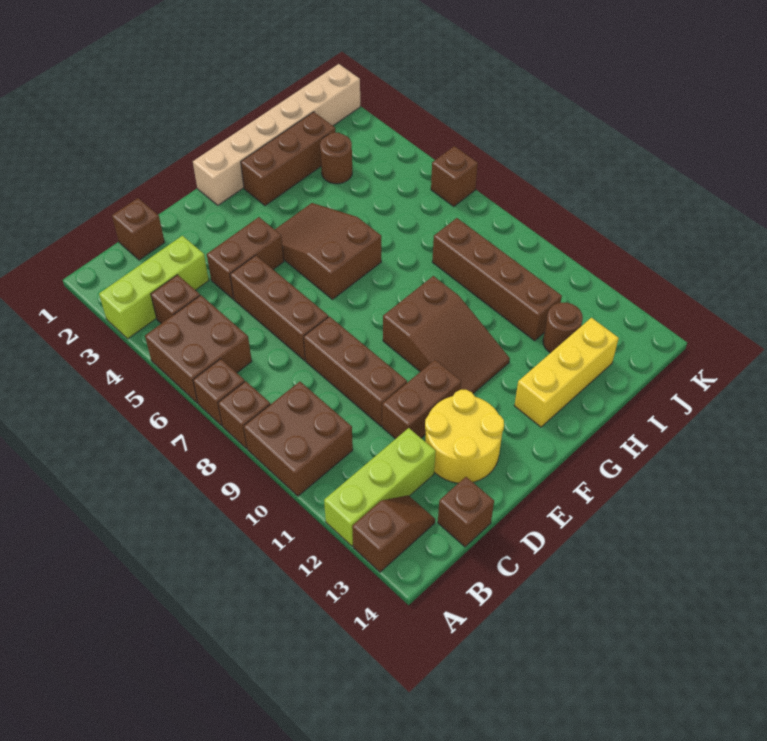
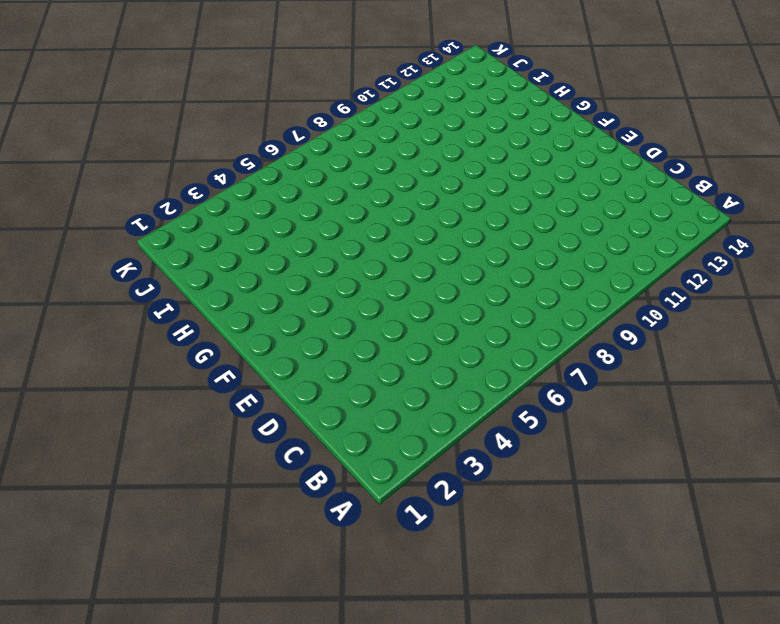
none -> lime 1x3 brick [99,236,209,339]
none -> brown 2x2 brick [145,295,252,403]
none -> brown 1x1 brick [193,359,245,426]

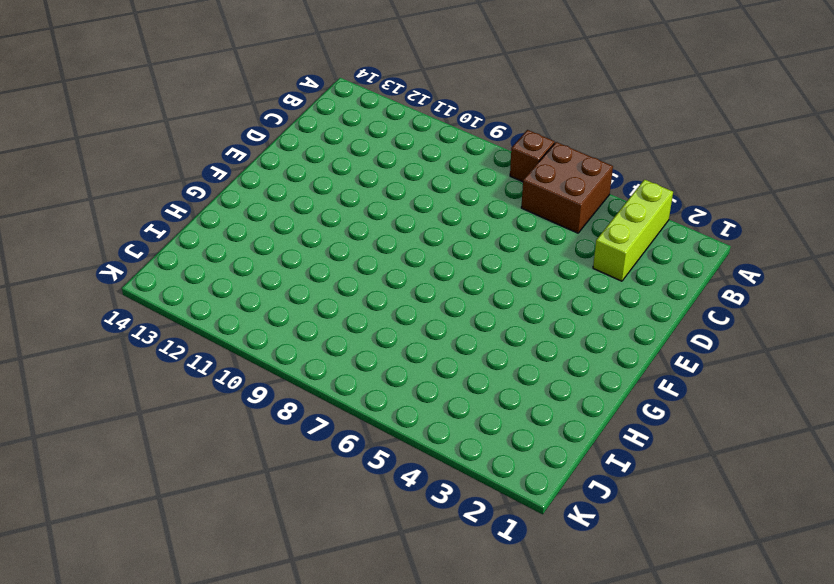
none -> brown 1x1 brick [218,381,270,448]
none -> brown 2x2 brick [244,382,353,496]
none -> lime 1x3 brick [324,428,436,546]

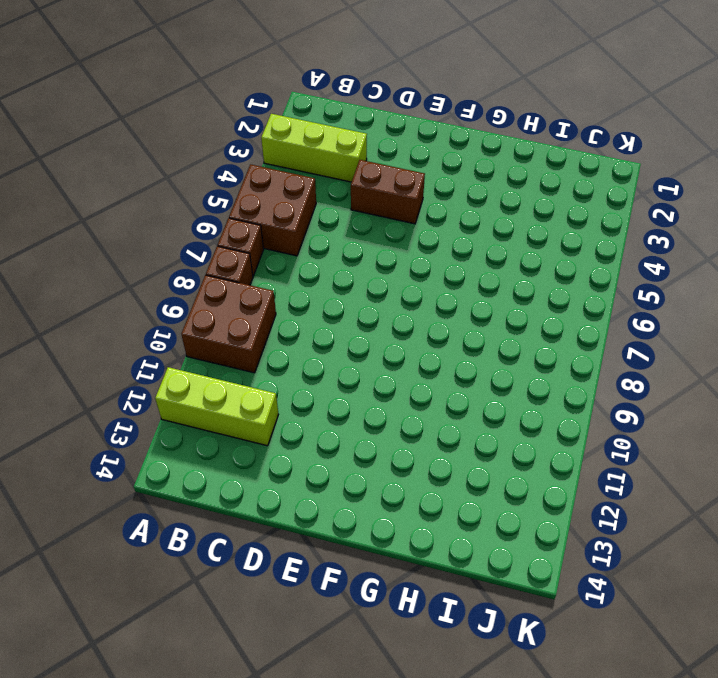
none -> brown 1x2 slope [352,495,435,572]
none -> brown 1x1 brick [151,275,200,324]
none -> brown 1x1 brick [112,198,165,260]

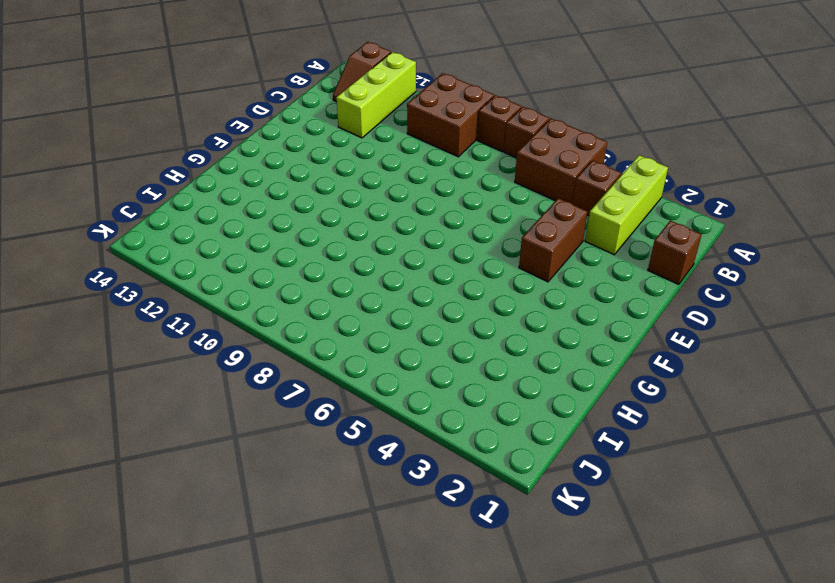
none -> brown 1x1 brick [438,477,494,547]
none -> brown 1x3 brick [230,255,328,360]
none -> brown 1x3 brick [304,317,407,426]

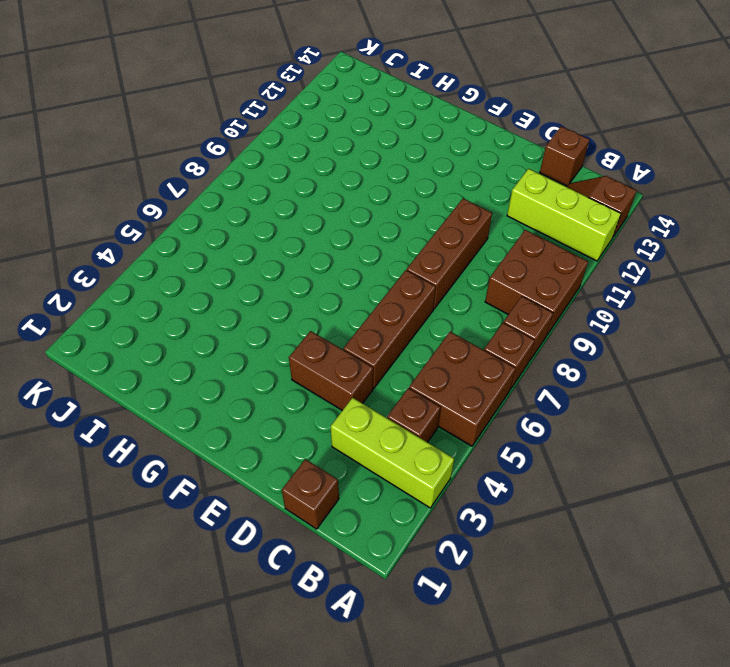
none -> brown 1x2 brick [382,360,461,439]
none -> yellow 2x2 round brick [425,390,504,483]
none -> tan 1x6 brick [193,64,360,205]

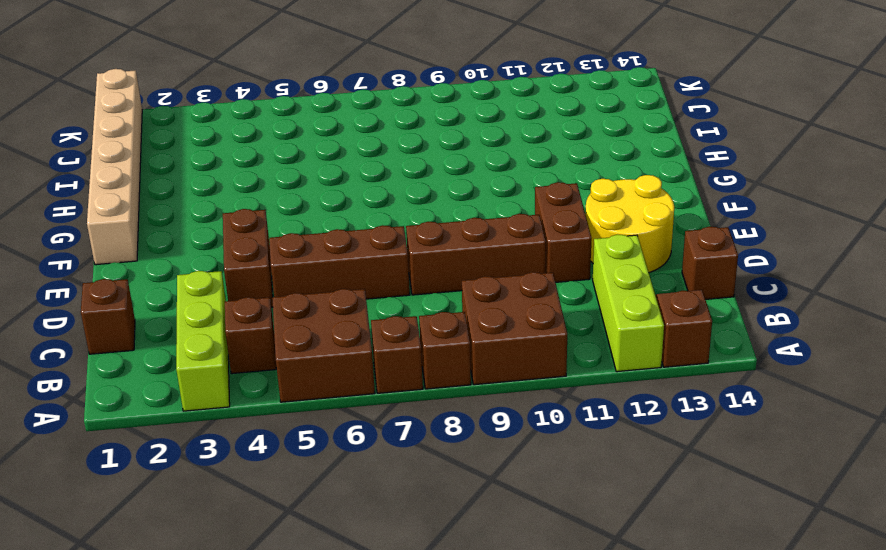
none -> brown 2x3 slope [275,203,381,299]
none -> brown 2x3 slope [383,276,510,393]
none -> brown 1x3 brick [241,112,336,206]

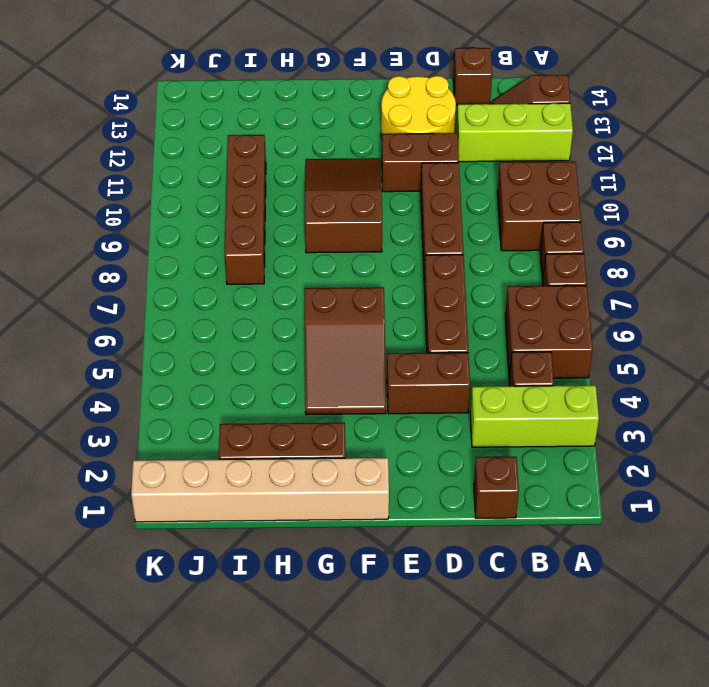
none -> yellow 1x3 brick [514,318,619,427]
none -> brown 1x1 round brick [320,133,352,184]
none -> brown 1x1 round brick [543,303,583,353]

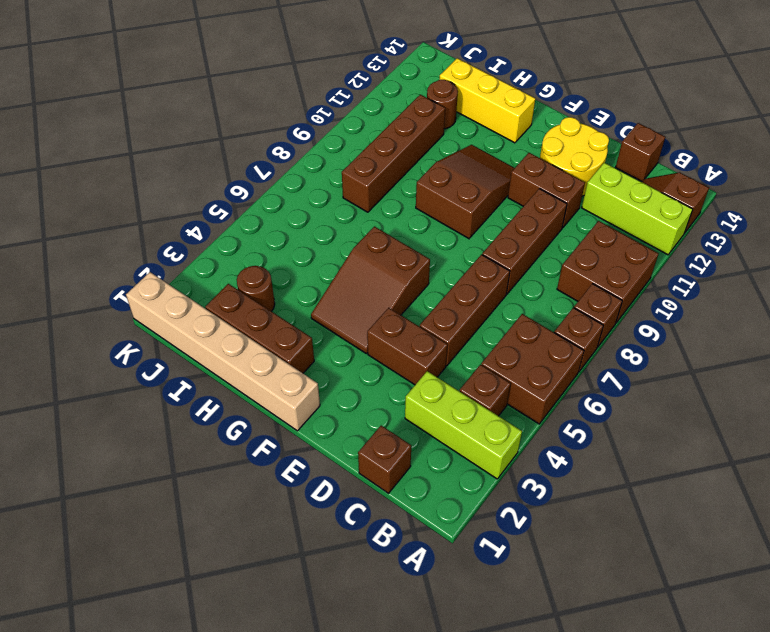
none -> brown 1x1 brick [431,146,478,206]

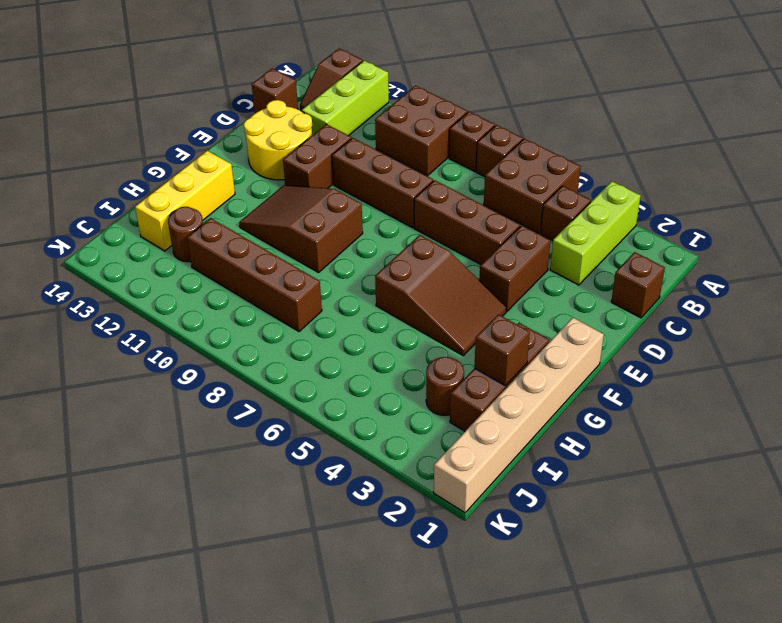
brown 1x1 brick [474,314,530,386] -> brown 1x1 brick moved to [431,146,478,206]

